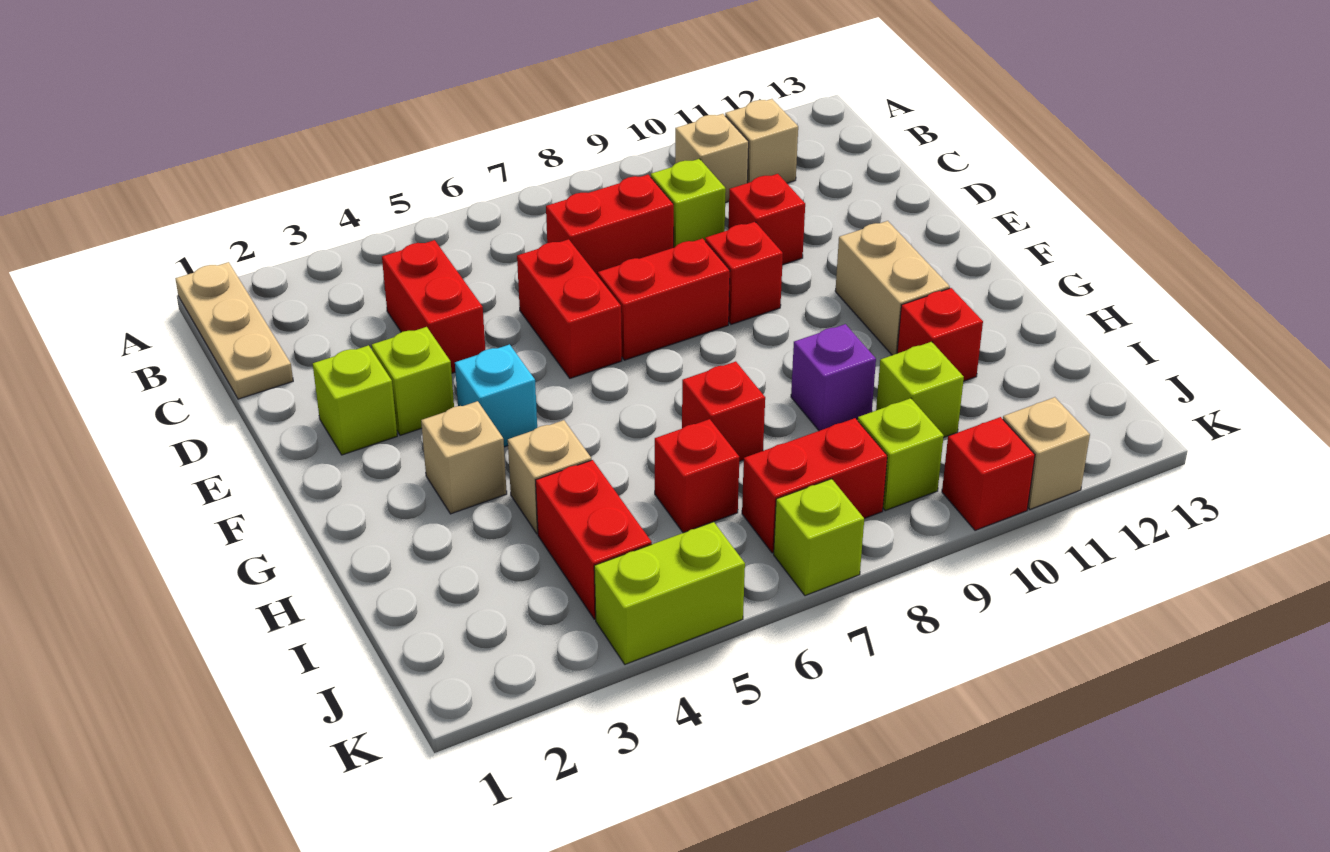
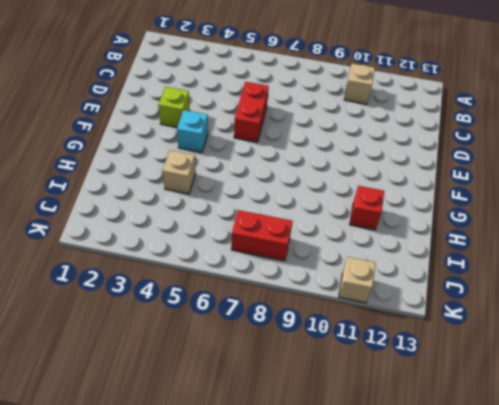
none -> tan 1x3 plate [175,262,293,399]
none -> tan 1x1 brick [725,99,798,183]
none -> red 1x2 brick [382,240,485,373]

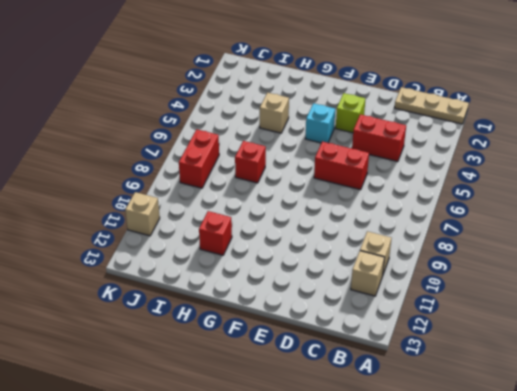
none -> red 1x2 brick [546,175,674,276]
none -> lime 1x1 brick [651,159,726,248]
none -> red 1x1 brick [728,174,805,265]

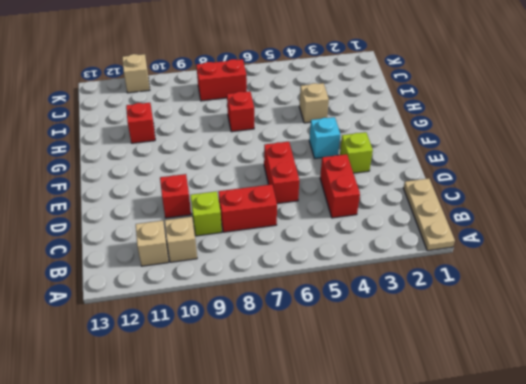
none -> lime 1x1 brick [313,345,397,455]
none -> red 1x2 brick [598,238,730,360]
none -> red 1x1 brick [705,222,783,324]

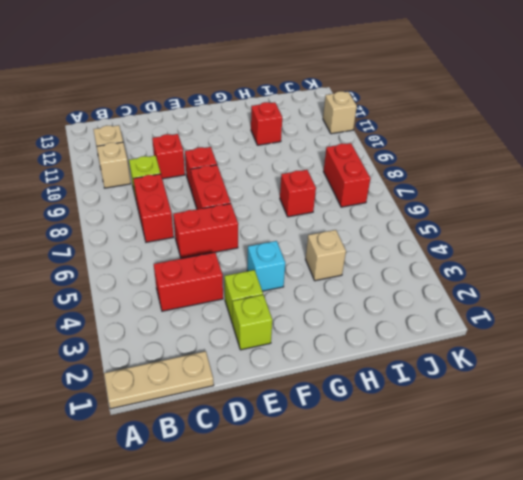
none -> tan 1x2 brick [835,221,950,355]
none -> tan 1x1 brick [421,401,507,514]
none -> purple 1x1 brick [791,324,876,431]

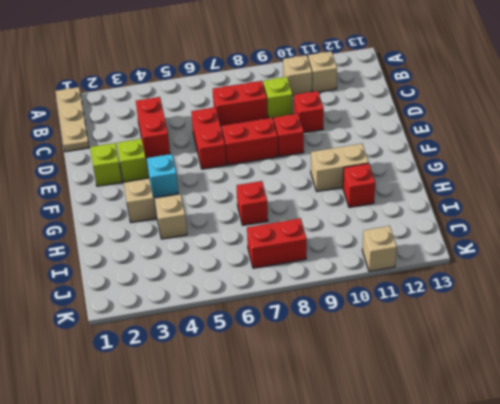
tan 1x2 brick [311,144,369,191] -> tan 1x2 brick turned to [835,221,950,355]
none -> purple 1x1 brick [791,324,876,431]
none -> red 1x2 brick [536,460,652,619]
none -> red 1x1 brick [655,419,739,533]

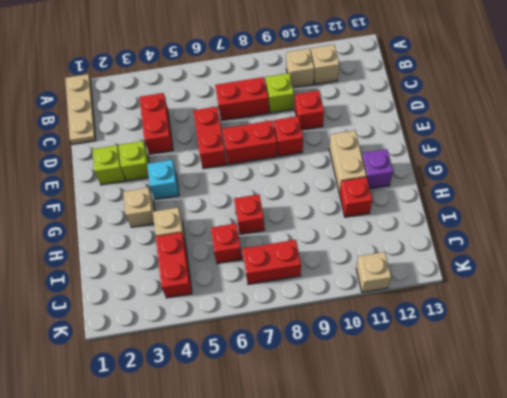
purple 1x1 brick [362,149,393,189] -> purple 1x1 brick moved to [791,324,876,431]
none -> lime 1x1 brick [876,342,964,438]
none -> lime 1x1 brick [858,398,944,511]
none -> lime 1x2 brick [594,522,745,664]

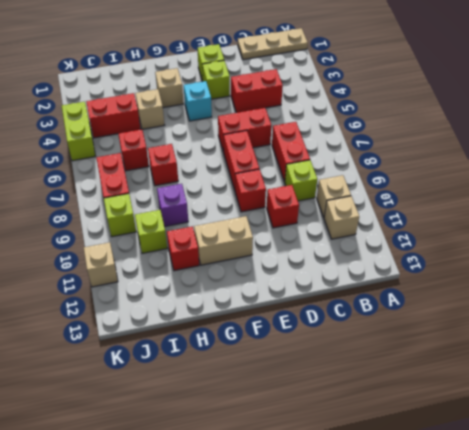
none -> lime 1x1 brick [774,479,864,596]
none -> red 1x1 brick [942,417,1035,530]

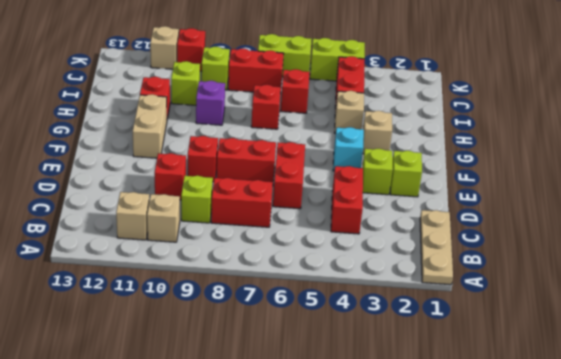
lime 1x2 brick [258,34,311,77] -> lime 1x1 brick [774,479,864,596]

